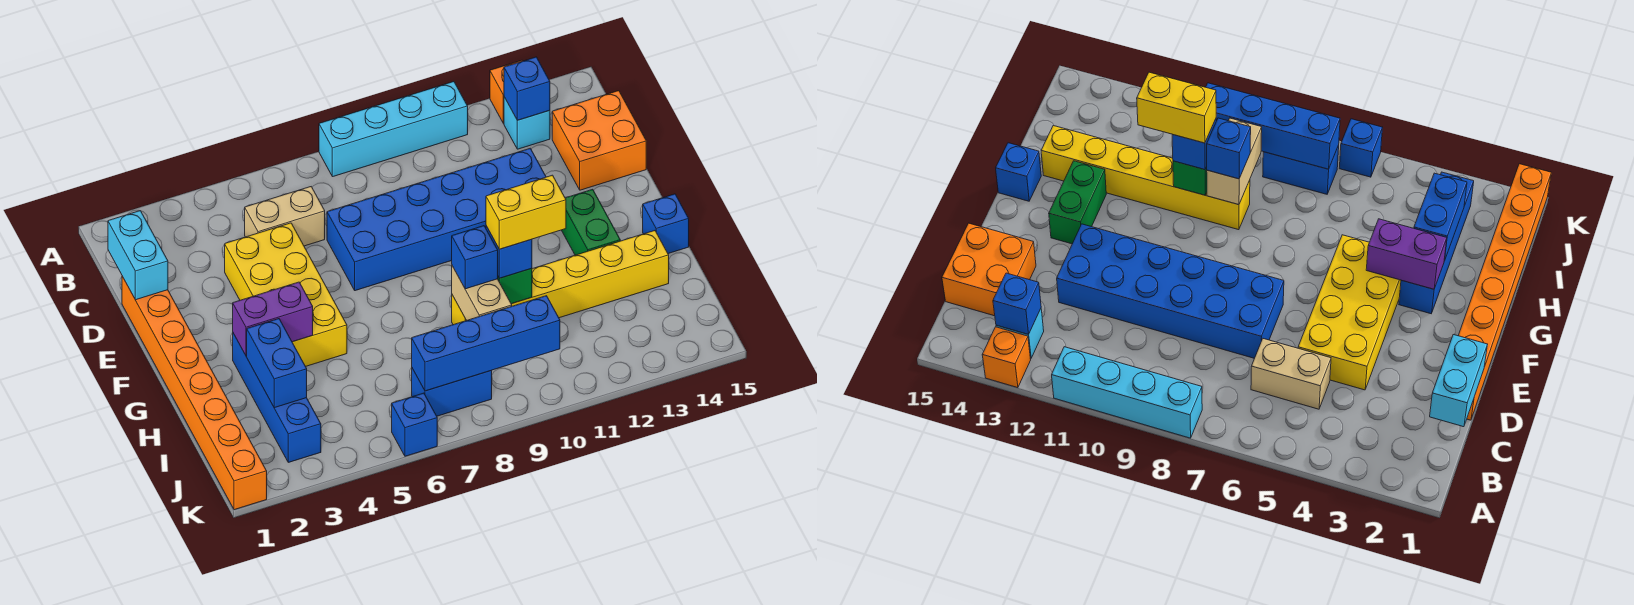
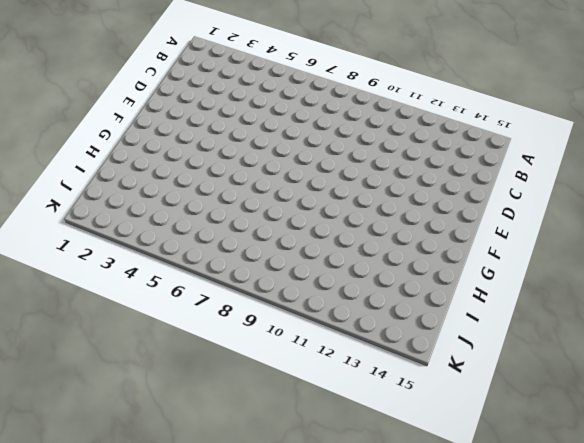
none -> cyan 1x4 brick [319,82,468,177]
none -> orange 1x1 brick [490,60,523,123]
none -> cyan 1x1 brick [504,97,550,149]

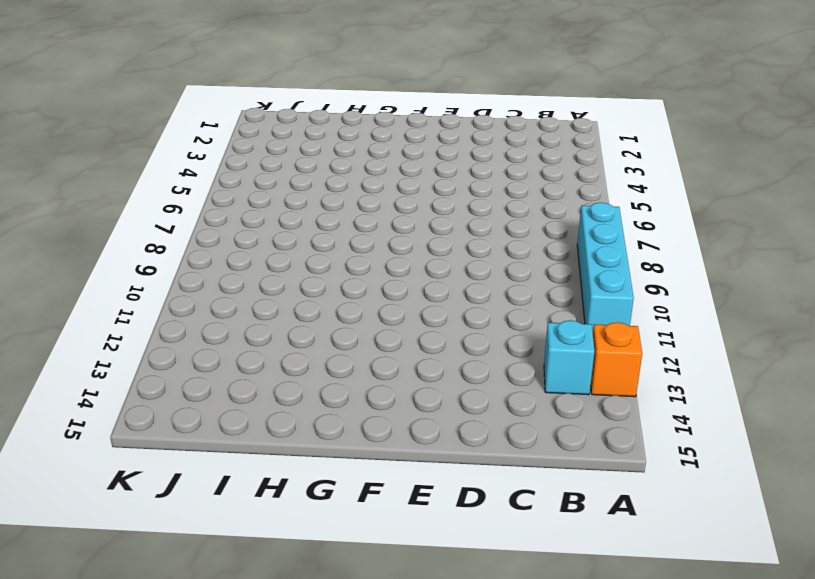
none -> tan 1x2 brick [245,187,325,246]
none -> orange 2x2 brick [552,91,646,190]
none -> orange 1x8 brick [122,276,267,510]

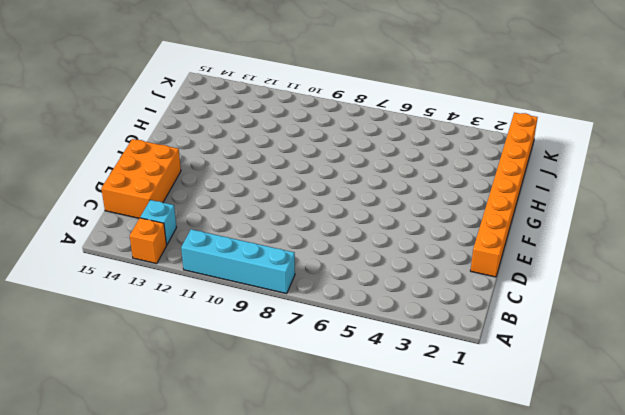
orange 2x3 brick [101,139,181,218] -> orange 2x2 brick [552,91,646,190]
none -> tan 1x2 brick [245,187,325,246]
none -> yellow 2x4 brick [225,223,347,366]
none -> blue 2x6 brick [327,148,546,291]

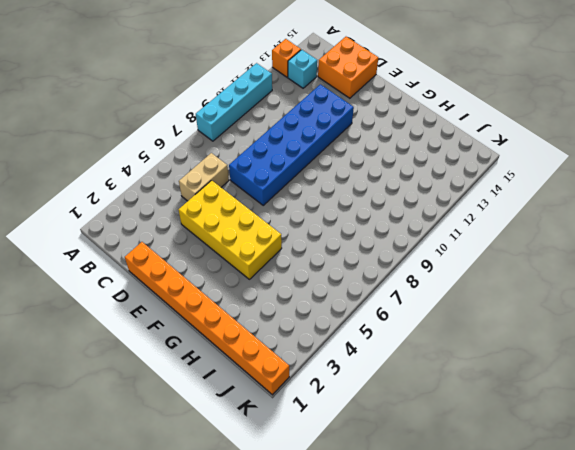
none -> green 1x2 brick [562,189,620,255]
none -> blue 1x4 brick [233,333,321,462]
none -> blue 1x1 brick [643,194,689,254]

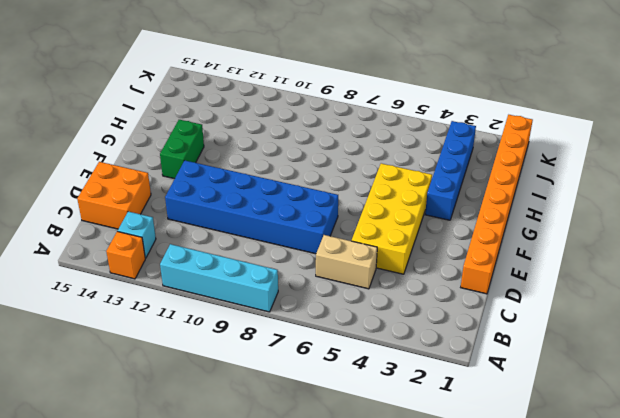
none -> blue 1x1 brick [643,194,689,254]
none -> yellow 1x6 brick [452,231,669,325]
none -> blue 1x2 brick [412,368,492,416]

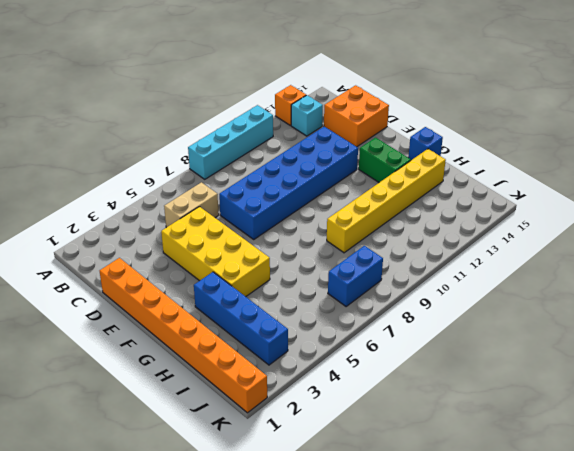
none -> blue 1x1 brick [392,393,437,456]
none -> blue 1x1 brick [504,57,550,120]
none -> cyan 1x2 brick [108,211,168,300]

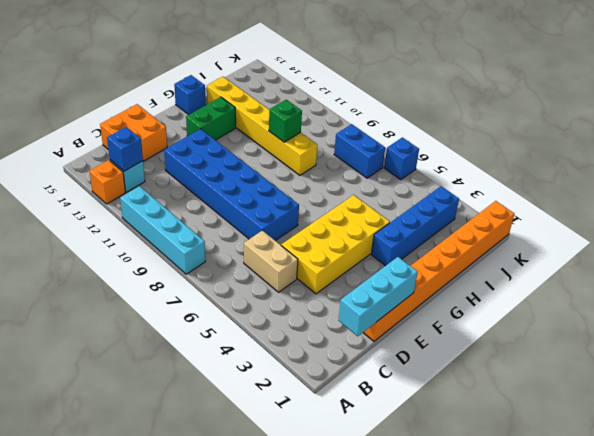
cyan 1x3 brick [338,257,418,336] -> cyan 1x2 brick [108,211,168,300]
none -> purple 1x2 brick [233,282,313,356]
none -> blue 1x2 brick [247,319,307,408]
none -> tan 1x2 brick [452,266,512,320]

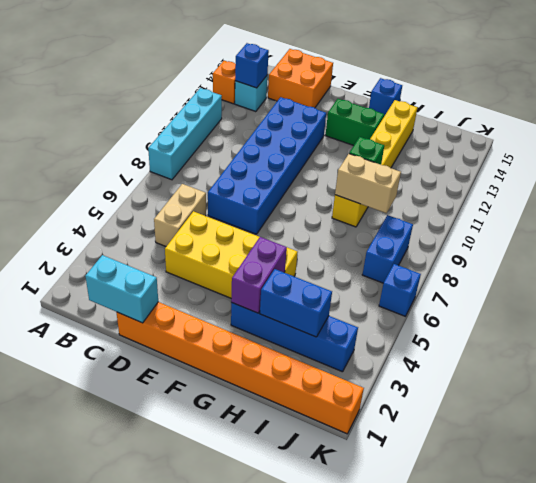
none -> blue 1x4 brick [412,296,560,391]
none -> blue 1x1 brick [452,226,498,289]
none -> blue 1x1 brick [486,226,532,278]

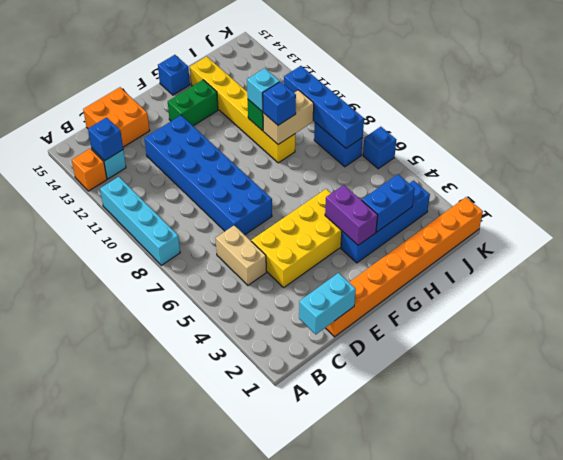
cyan 1x1 brick [247,68,280,112] -> blue 1x1 brick [486,226,532,278]
none -> yellow 1x2 brick [486,175,566,249]

